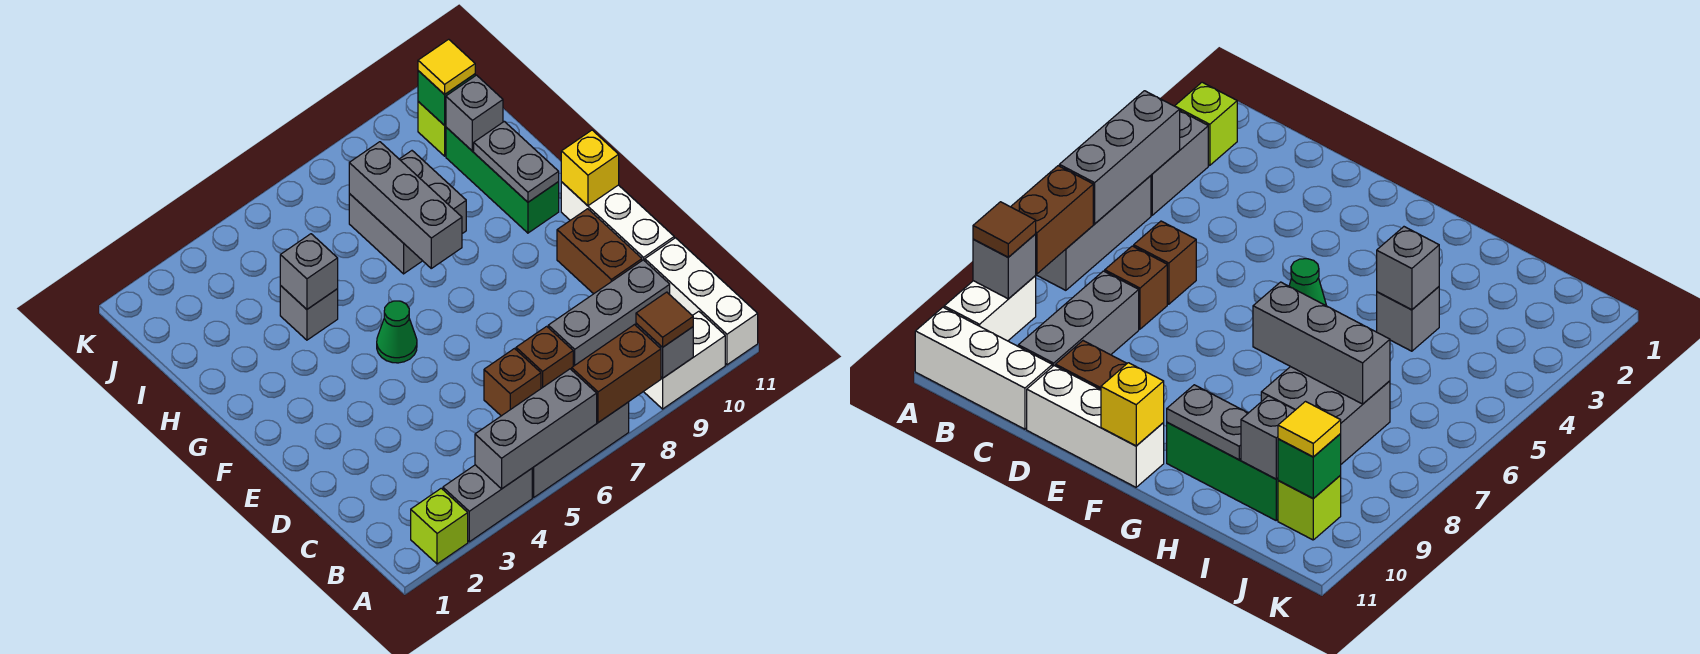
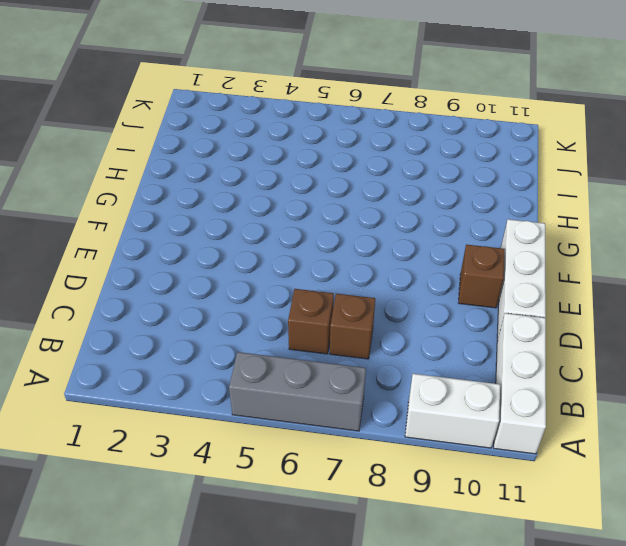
brown 1x1 brick [459,245,505,308] -> brown 1x2 brick [557,209,642,294]
none -> lime 1x1 brick [411,488,468,564]
none -> grey 1x2 brick [443,465,532,542]
none -> grey 1x3 brick [548,260,670,366]

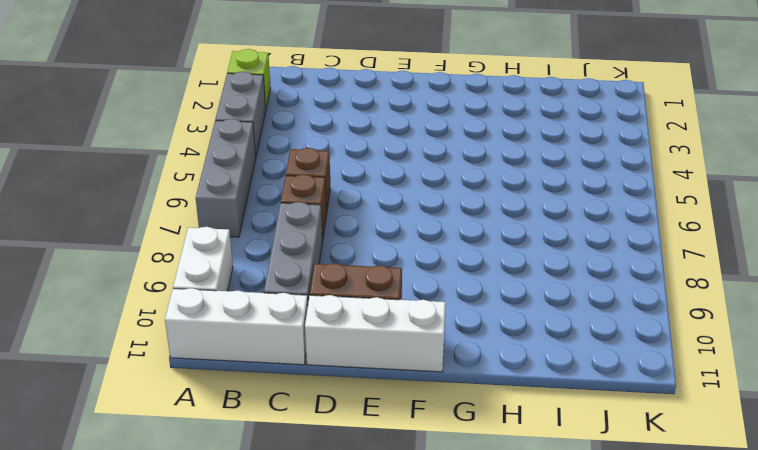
none -> green 1x1 cone [377,301,417,363]
none -> green 1x3 brick [446,127,559,233]
none -> grey 1x1 brick [280,286,338,340]

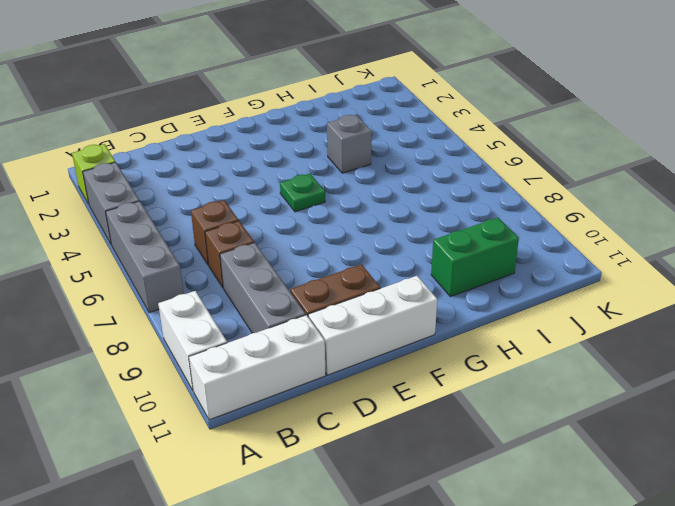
green 1x1 plate [280,174,325,212] -> green 1x1 cone [377,301,417,363]
green 1x2 brick [431,218,519,297] -> green 1x3 brick [446,127,559,233]
none -> grey 2x2 brick [349,151,466,274]
none -> lime 1x1 brick [418,102,446,156]
none -> grey 1x3 brick [475,369,597,489]

